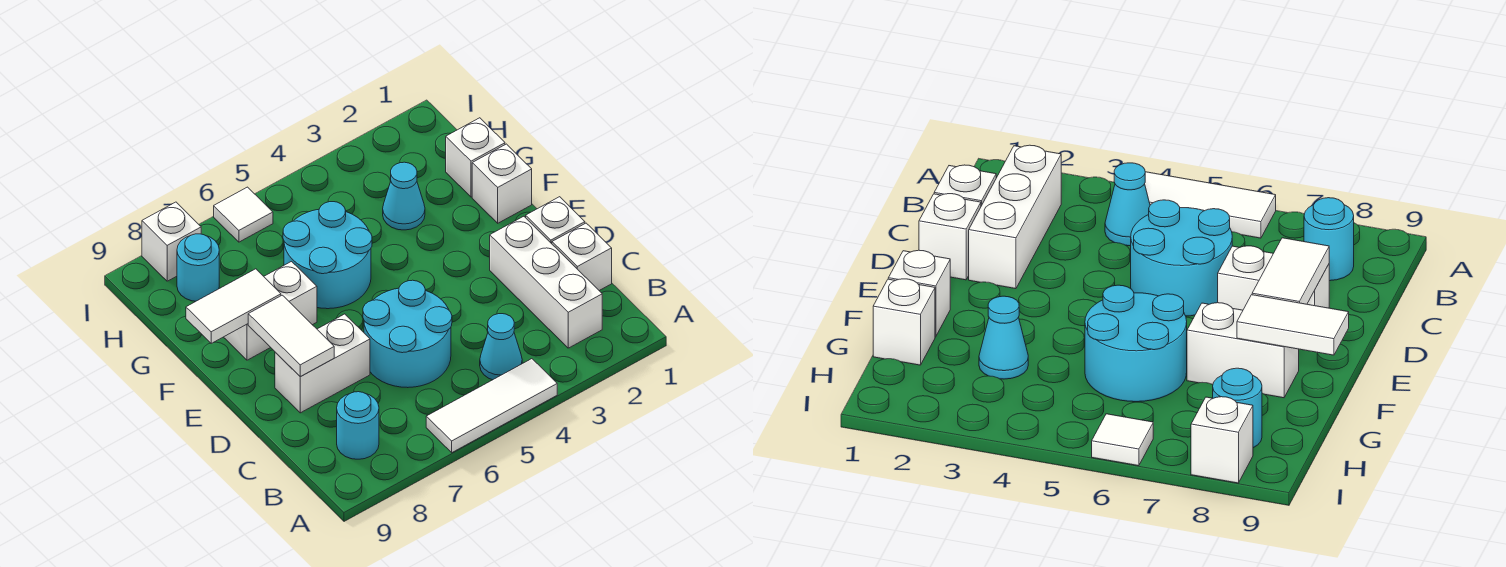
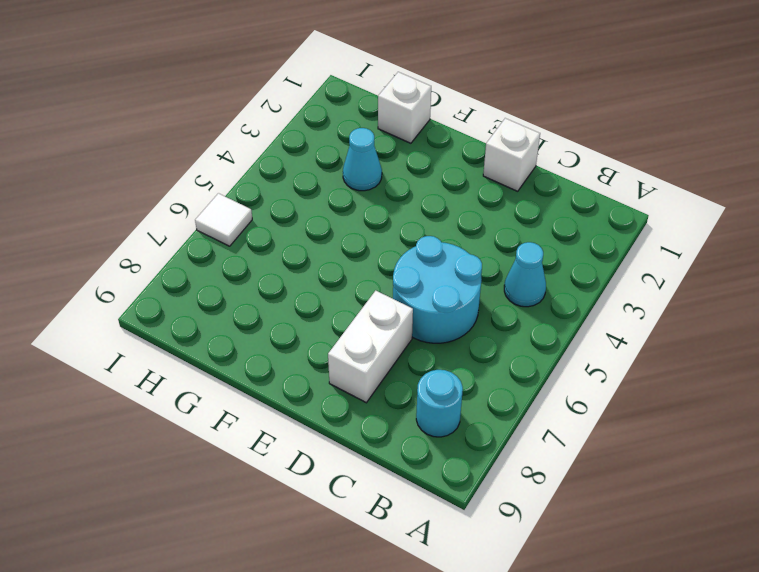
none -> white 1x3 tile [426,359,557,453]
none -> white 1x3 brick [490,216,602,348]
none -> white 1x1 brick [552,223,612,291]

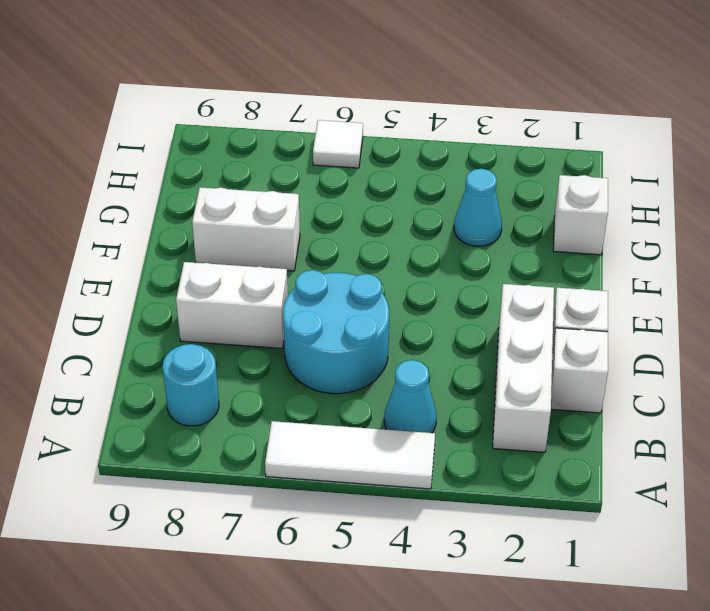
none -> white 1x1 brick [472,144,532,223]
none -> cyan 2x2 round brick [283,202,372,309]
none -> cyan 1x1 round brick [177,234,219,301]

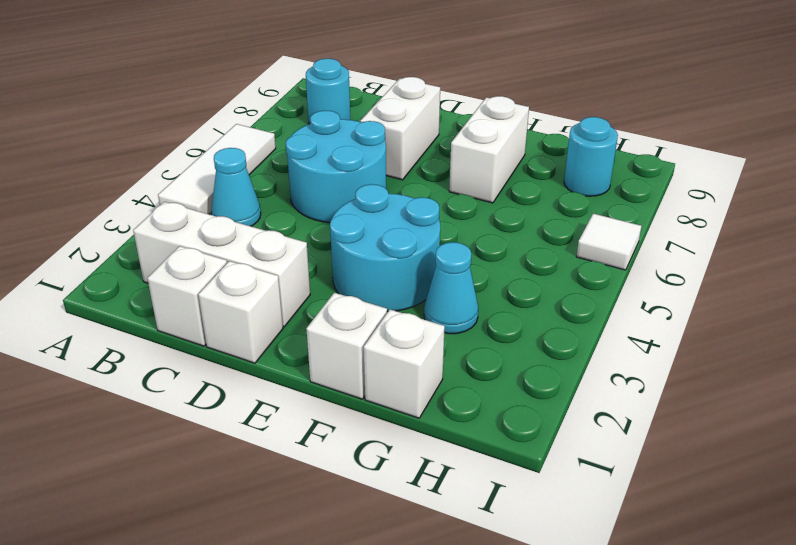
cyan 2x2 round brick [330,184,440,312] -> cyan 2x2 round brick moved to [283,202,372,309]
none -> white 1x1 brick [142,202,201,281]
none -> white 1x2 tile [248,295,334,377]
none -> white 1x2 tile [186,269,281,343]

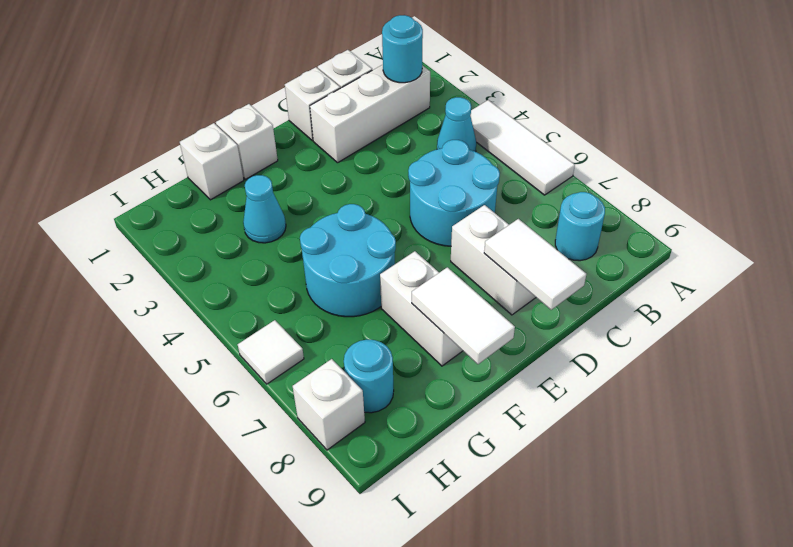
cyan 1x1 round brick [382,15,423,83] -> none
white 1x2 tile [484,219,586,310] -> white 1x2 tile turned to [248,295,334,377]

